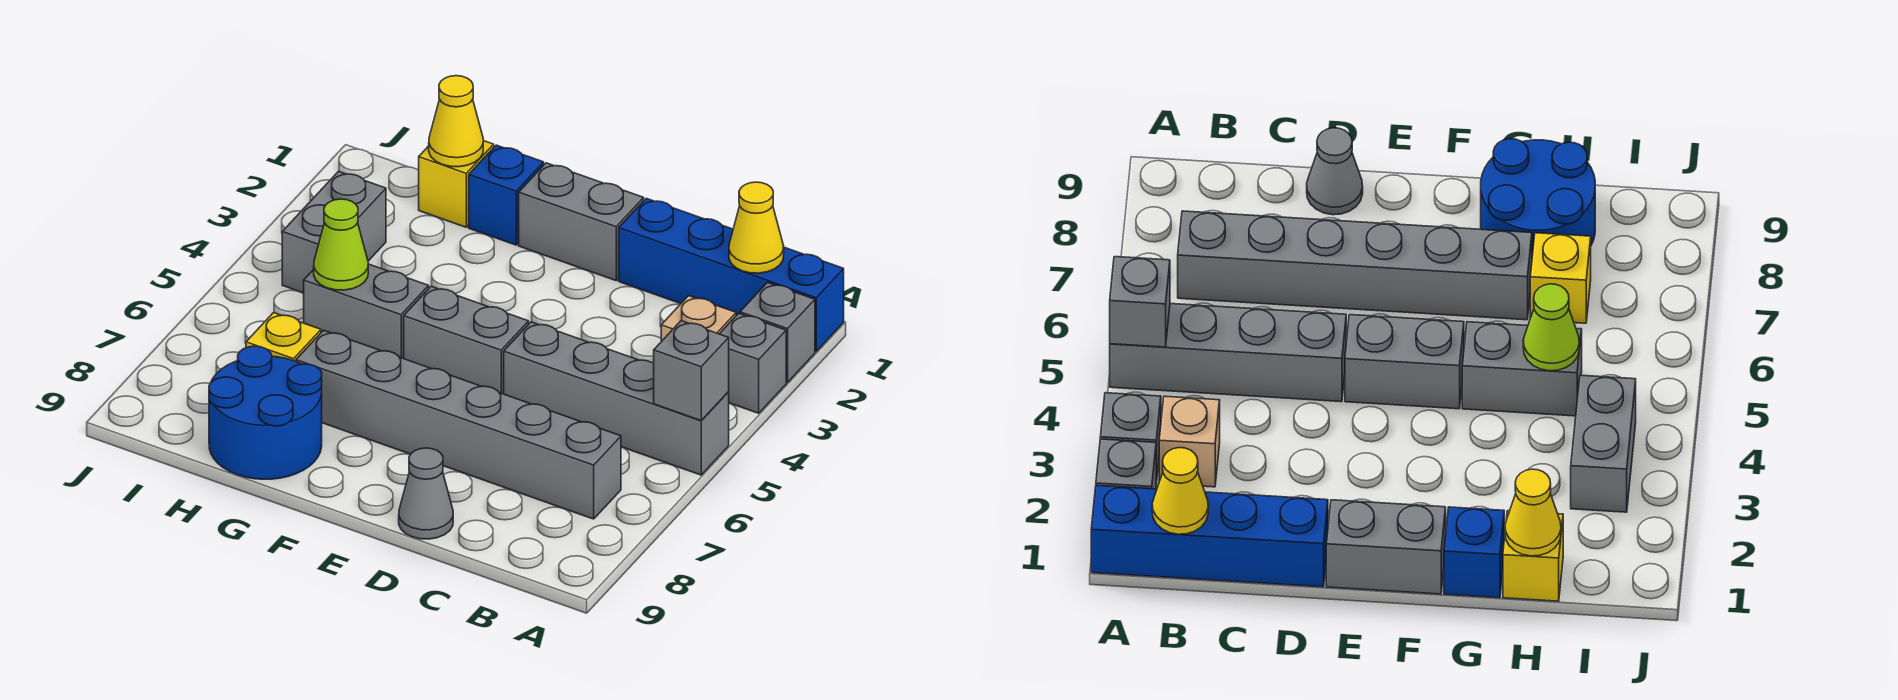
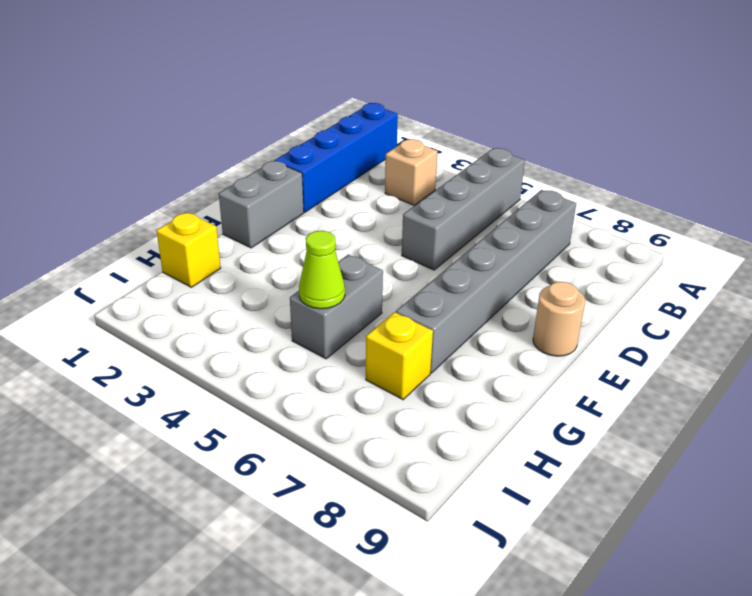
tan 1x1 round brick [533,282,585,356] -> none
none -> grey 1x1 brick [740,283,815,382]
none -> grey 1x1 brick [720,313,786,413]
none -> grey 1x1 cone [399,448,453,539]

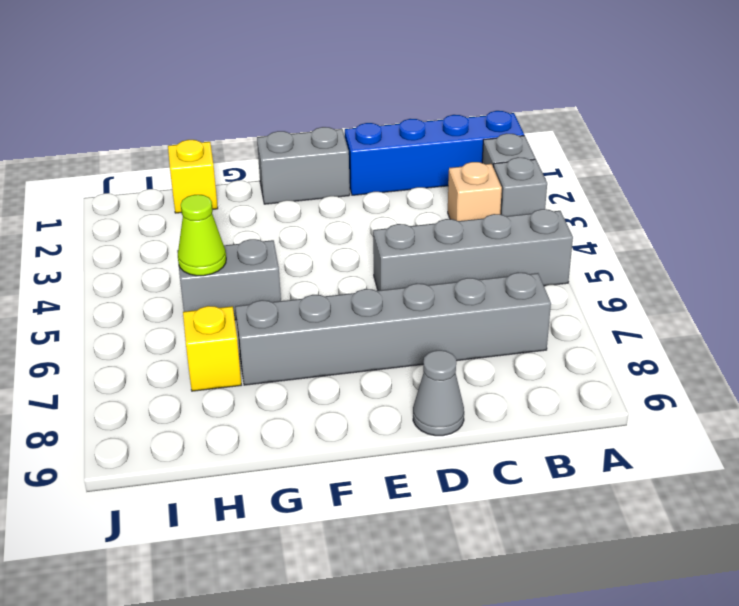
none -> grey 1x2 brick [404,286,529,394]
none -> blue 1x1 brick [469,145,544,245]
none -> blue 2x2 round brick [209,346,322,479]

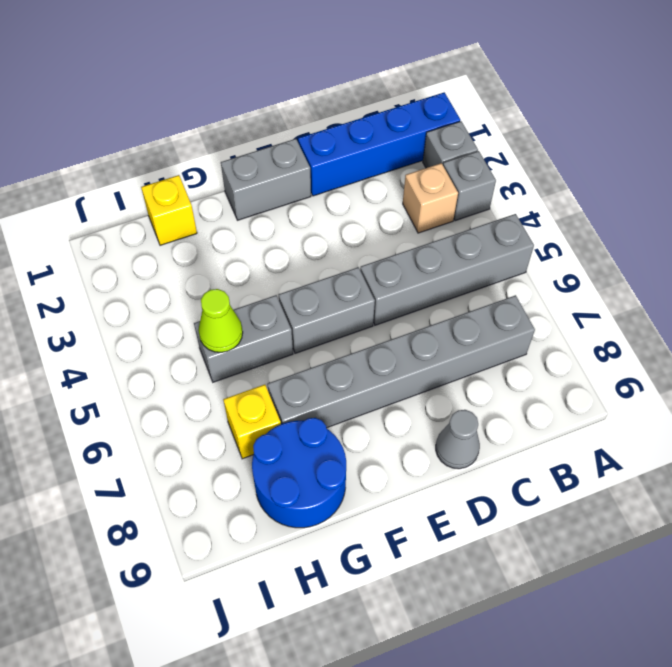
none -> blue 1x1 brick [469,145,544,245]
none -> grey 1x2 brick [282,171,386,293]
none -> grey 1x1 brick [654,321,729,421]

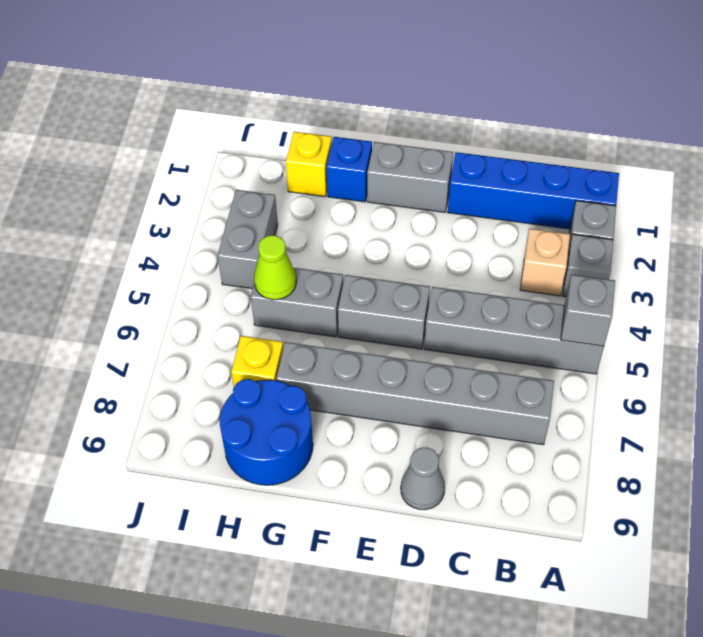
none -> yellow 1x1 cone [729,182,784,273]
none -> yellow 1x1 cone [429,76,483,167]

